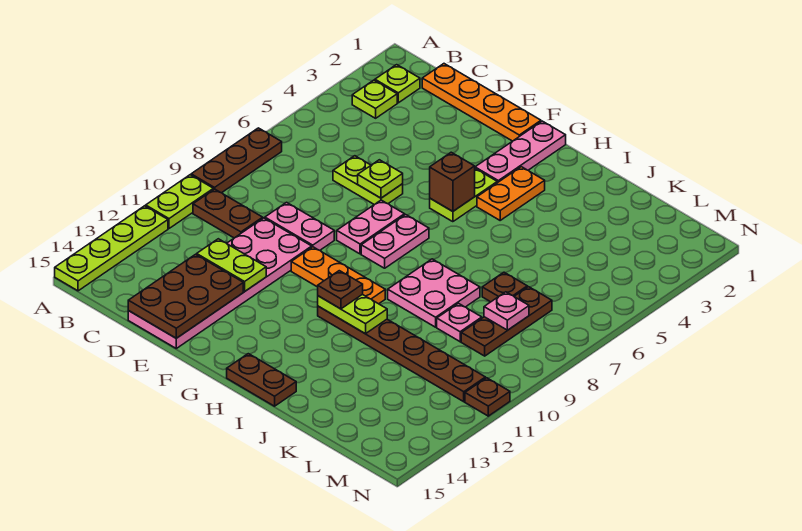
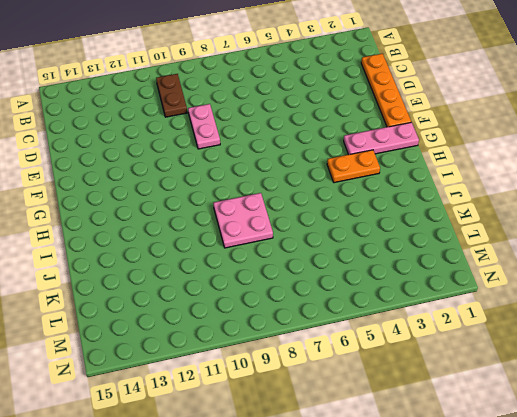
none -> brown 1x3 plate [191,128,282,193]
none -> lime 1x2 plate [146,175,213,228]
none -> lime 1x4 plate [55,206,168,291]
none -> lime 1x1 plate [375,65,420,103]

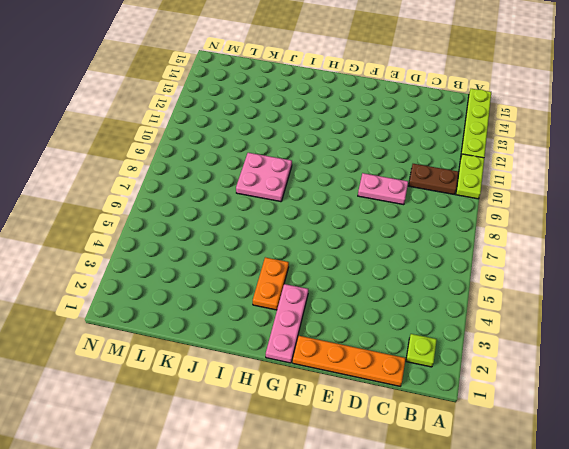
none -> brown 1x3 plate [191,128,282,193]
none -> lime 1x1 plate [352,80,397,118]
none -> lime 1x2 plate [333,156,403,205]
none -> pink 2x6 plate [128,218,312,348]

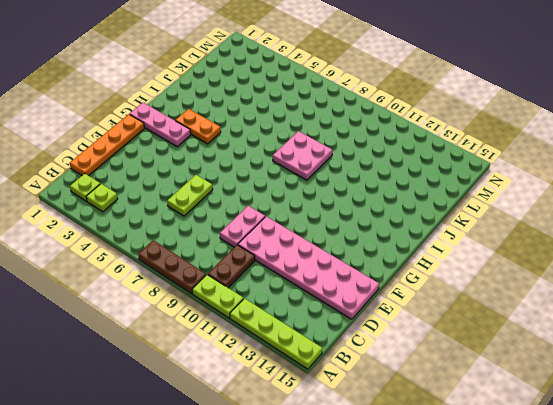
none -> pink 1x2 plate [337,200,405,254]
none -> orange 1x3 plate [291,247,385,304]
none -> lime 1x2 plate [430,169,497,222]
none -> pink 1x2 plate [361,215,429,268]

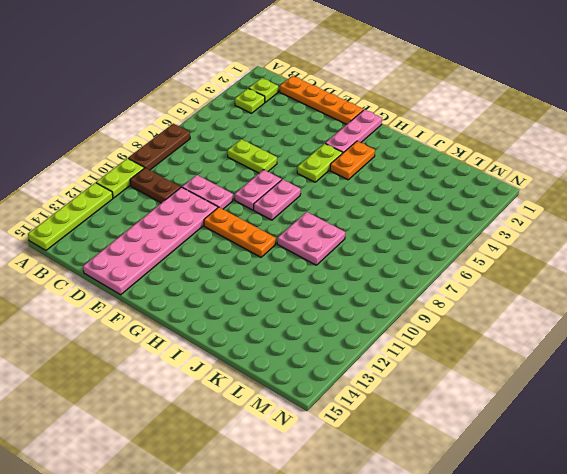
none -> brown 1x6 plate [318,306,485,402]
none -> brown 1x2 plate [227,354,296,406]
none -> brown 1x1 plate [482,272,527,302]
none -> pink 1x1 plate [437,303,482,342]

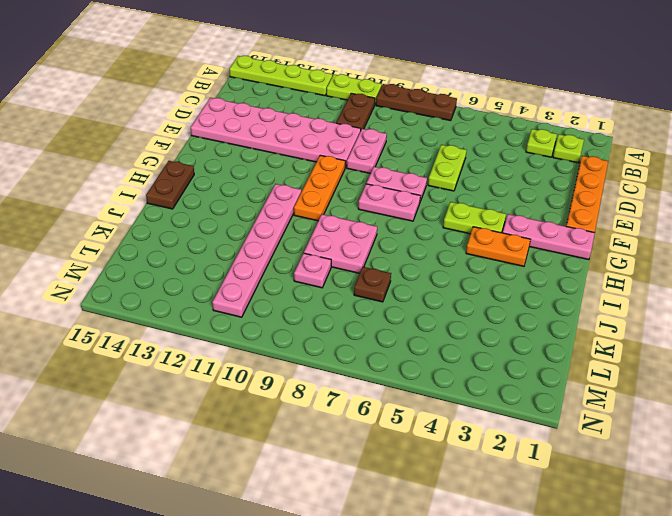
pink 1x6 plate [212,184,301,317] -> brown 1x6 plate [318,306,485,402]
none -> brown 1x3 plate [461,287,552,356]
none -> brown 1x1 plate [465,378,510,416]
none -> lime 1x2 plate [197,239,266,292]
none -> brown 2x3 plate [128,254,243,338]

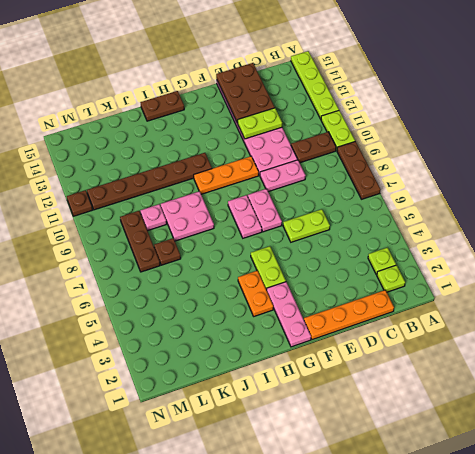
none -> lime 1x1 plate [358,160,403,198]
none -> brown 1x1 brick [430,152,475,211]
none -> lime 1x2 plate [318,294,387,334]
none -> pink 1x1 plate [484,292,529,330]

